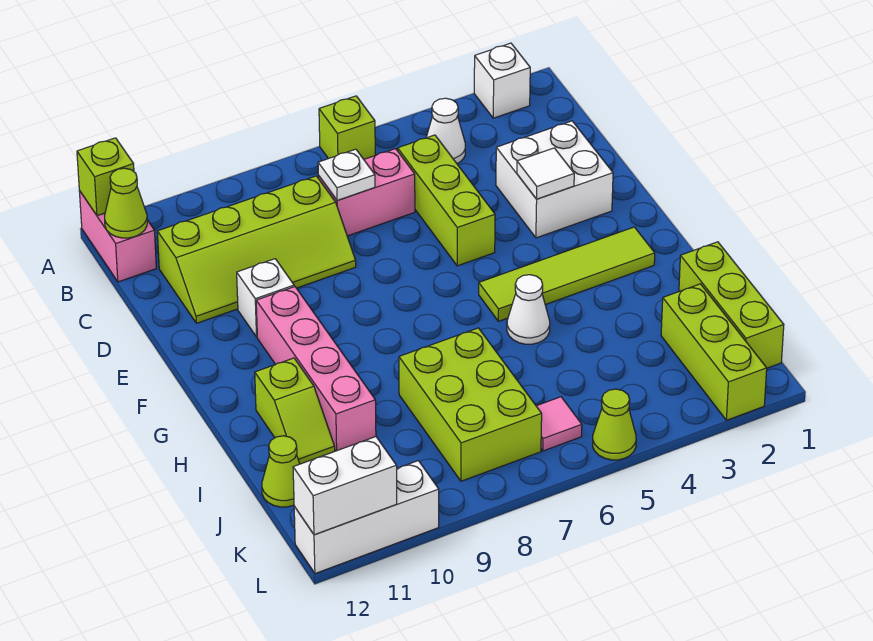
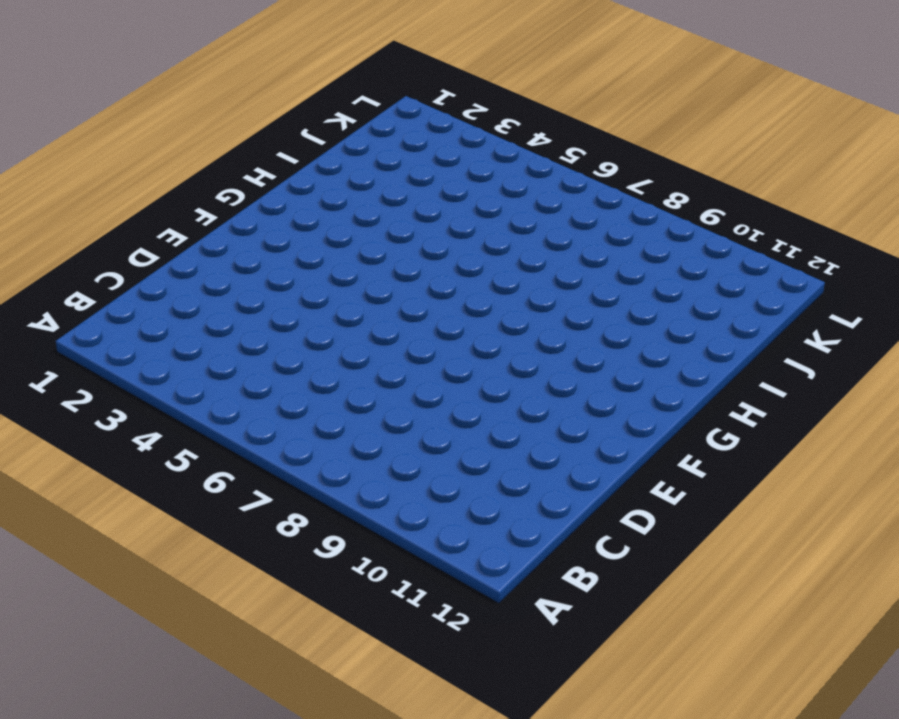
none -> white 1x1 brick [474,43,530,118]
none -> lime 1x1 brick [319,96,375,159]
none -> pink 1x2 brick [79,191,156,282]

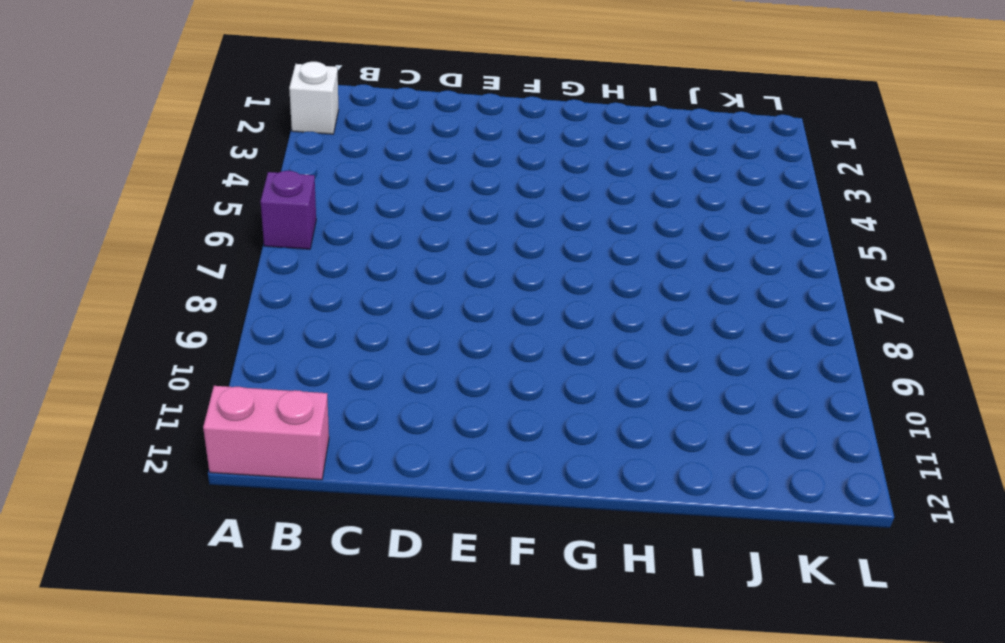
purple 1x1 brick [261,171,316,249] -> lime 1x1 brick [319,96,375,159]
none -> white 1x1 cone [426,98,465,163]
none -> lime 1x3 brick [398,135,495,266]
none -> pink 1x2 brick [318,149,415,236]

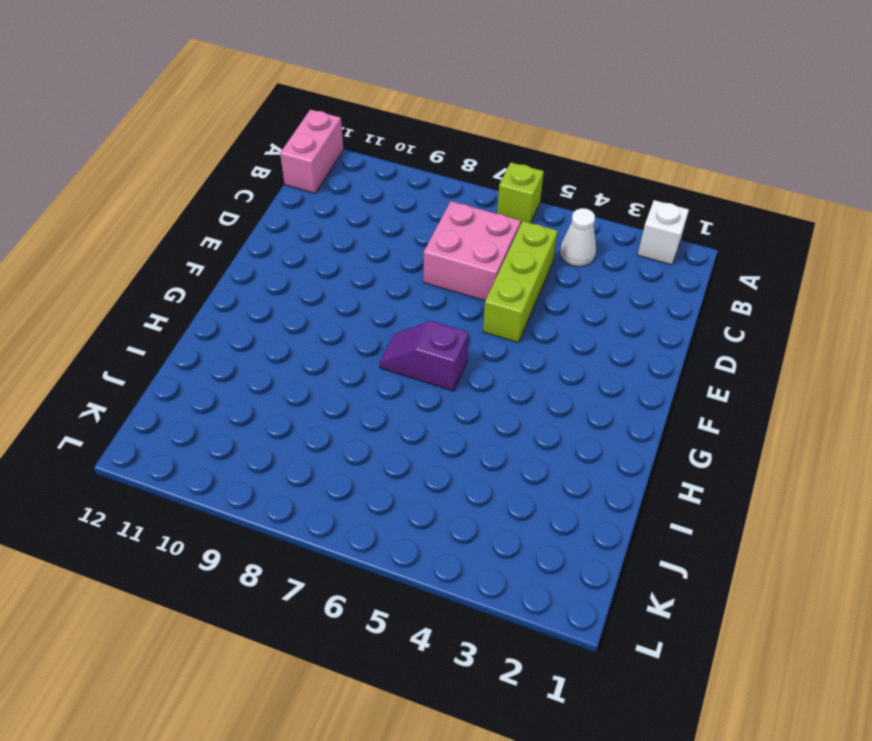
pink 2x2 brick [424,201,521,301] -> pink 1x2 brick [318,149,415,236]
purple 1x2 slope [379,321,469,391] -> none
none -> lime 2x4 slope [157,176,356,323]
none -> white 2x2 brick [496,121,613,238]
none -> white 1x1 brick [237,259,294,337]

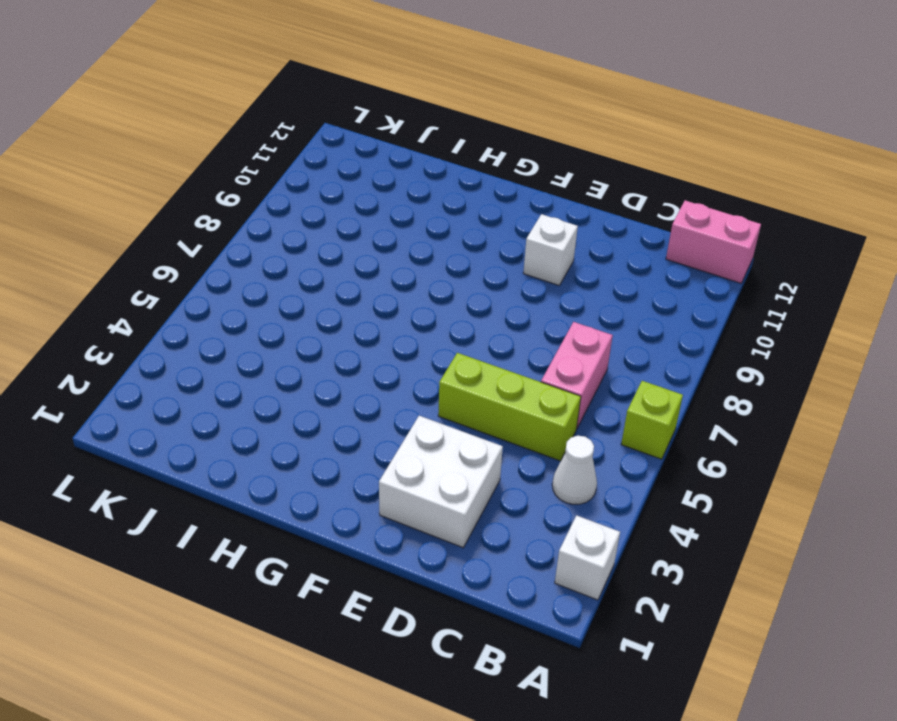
none -> lime 2x4 slope [157,176,356,323]
none -> pink 1x4 brick [256,287,376,451]
none -> lime 1x4 tile [479,227,655,321]

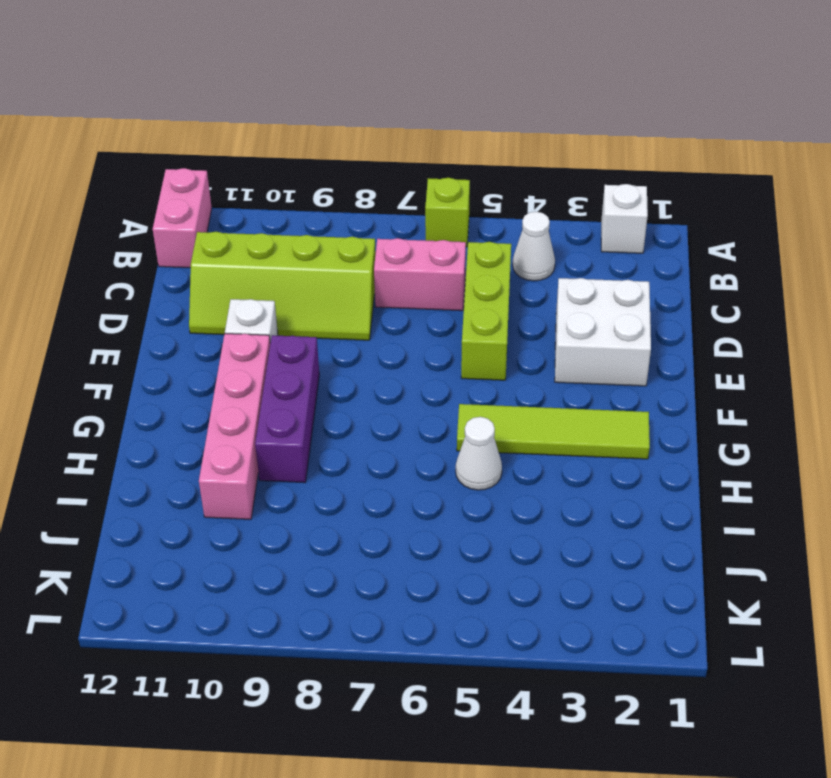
purple 1x3 brick [255,335,319,483] -> none
none -> lime 1x2 slope [255,358,335,464]
none -> lime 1x3 brick [679,242,784,368]
none -> lime 2x3 brick [399,328,542,481]

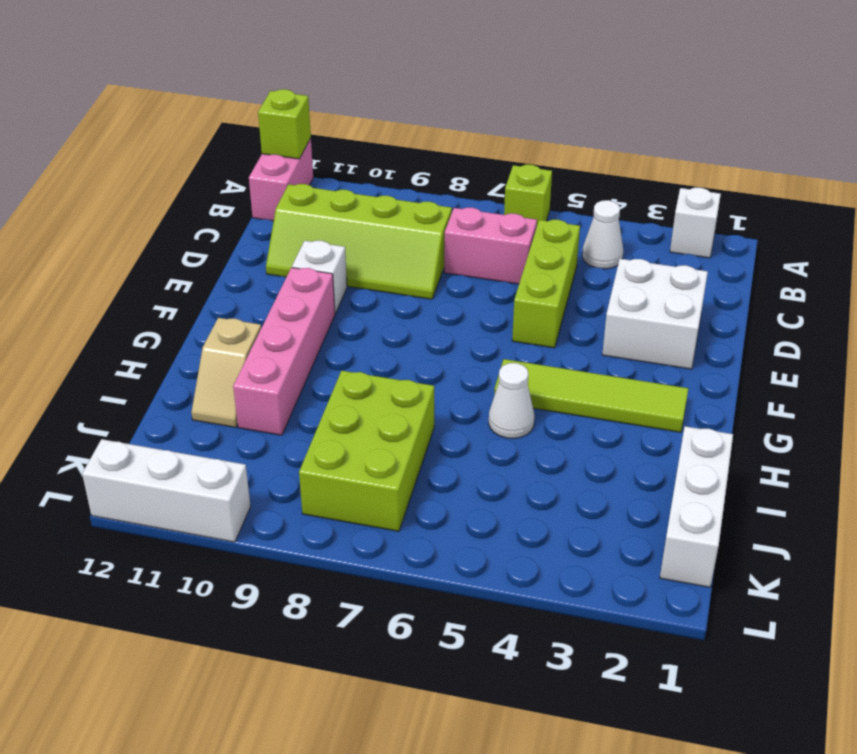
tan 1x2 slope [191,318,261,427] -> lime 1x2 slope [255,358,335,464]
white 1x3 brick [660,426,733,587] -> lime 1x3 brick [679,242,784,368]
none -> lime 1x3 brick [661,284,767,420]
none -> lime 1x1 cone [262,436,300,507]
none -> pink 1x1 tile [537,397,582,451]

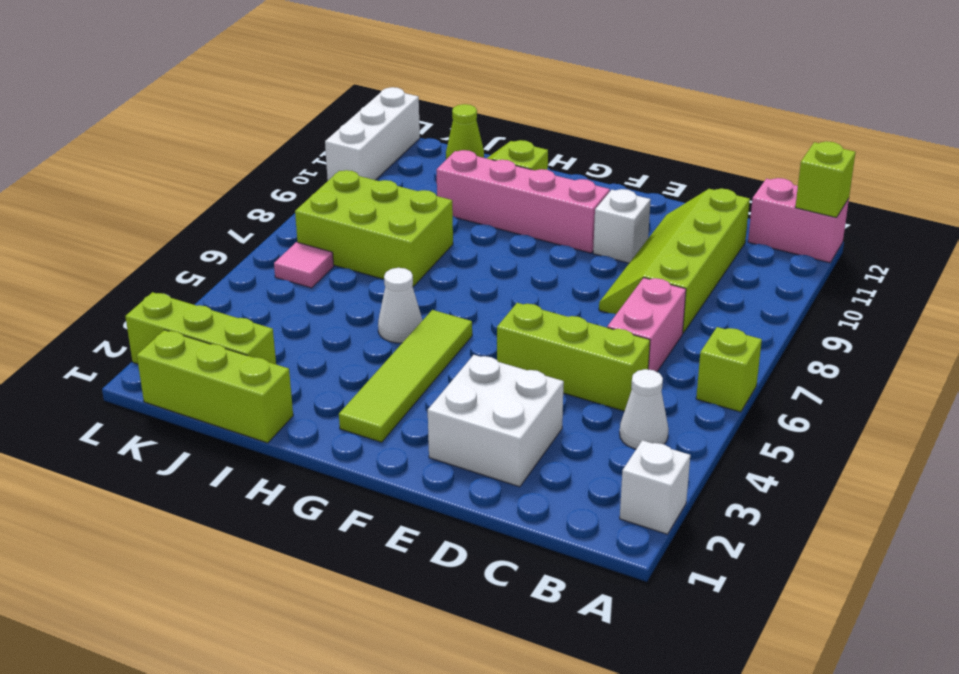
none -> lime 1x1 cone [593,389,636,460]
none -> lime 1x1 cone [105,168,147,238]
none -> white 1x1 plate [318,149,375,201]

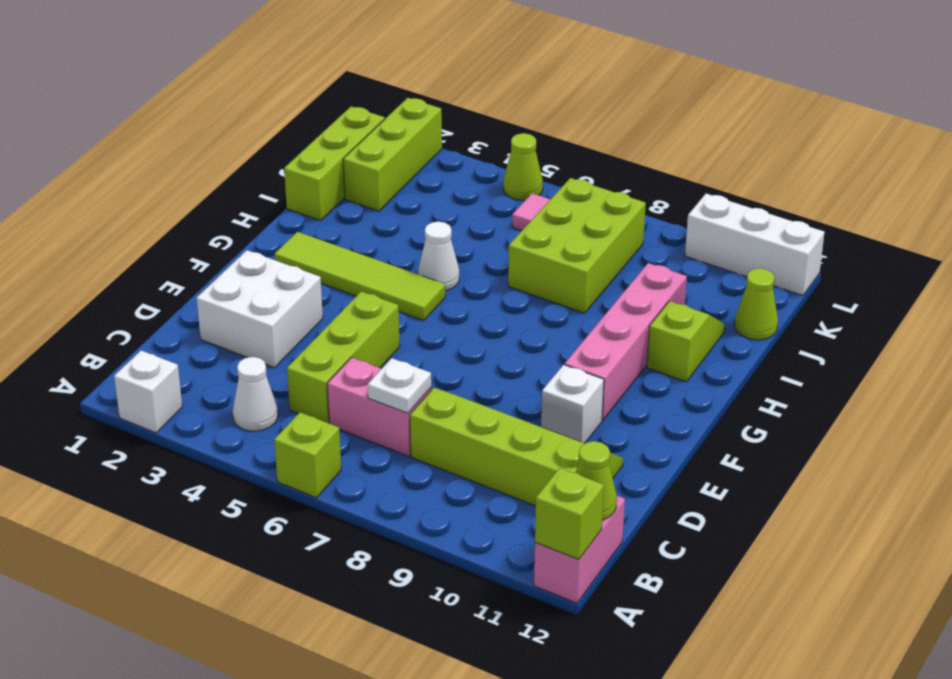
none -> white 1x1 tile [517,148,574,199]
none -> white 1x2 brick [293,437,397,535]

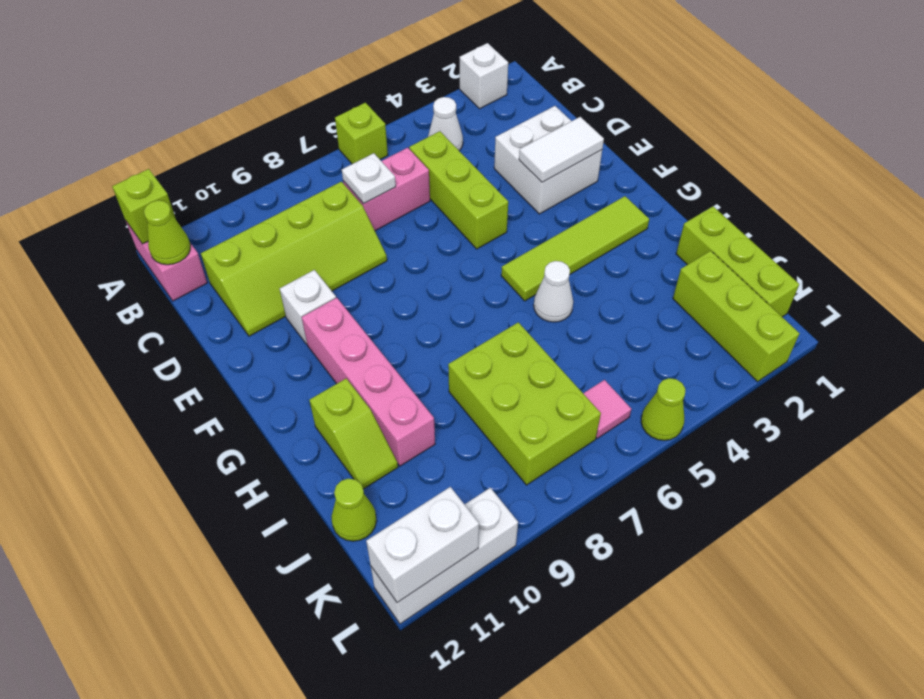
white 1x2 tile [519,117,604,182] -> white 1x1 tile [517,148,574,199]

